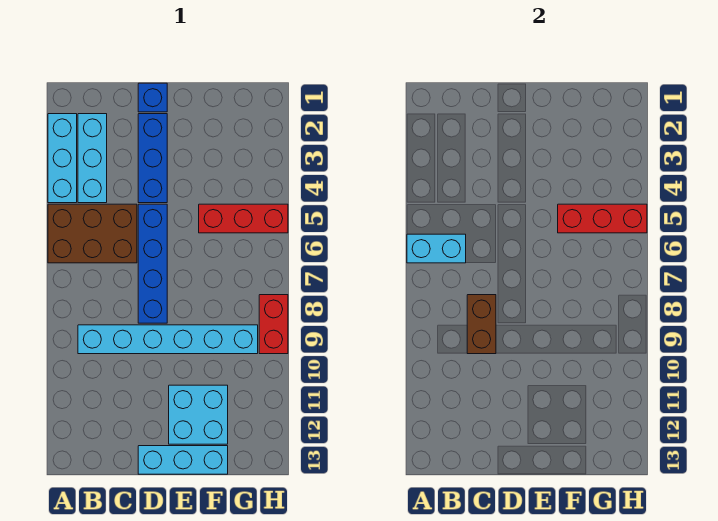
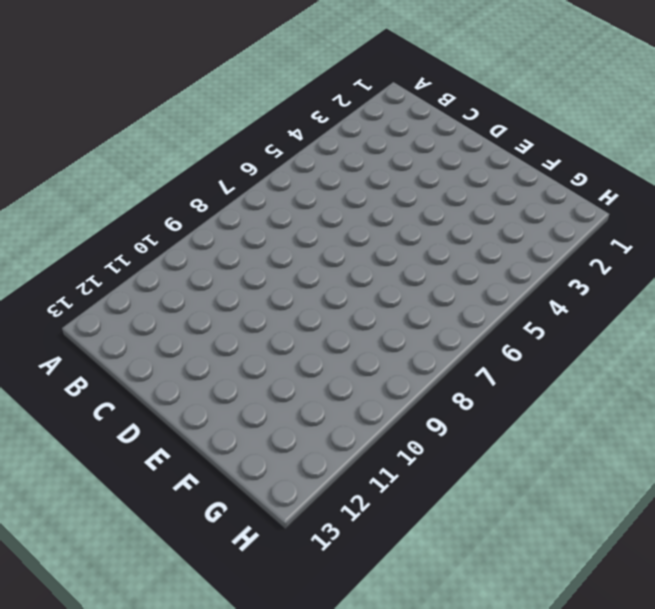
none -> cyan 1x3 brick [48,114,77,203]
none -> brown 2x3 brick [48,204,137,263]
none -> cyan 1x3 brick [78,114,107,203]

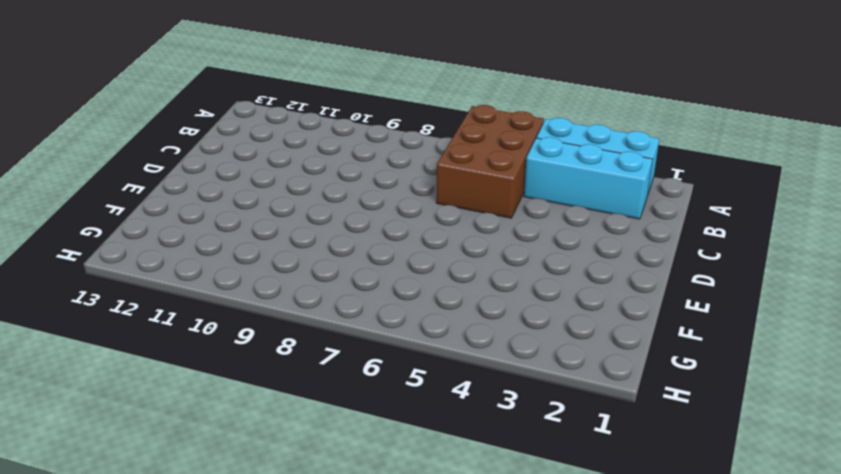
none -> cyan 1x6 brick [78,325,258,354]
none -> blue 1x1 brick [138,83,167,112]
none -> blue 1x3 brick [138,114,167,203]

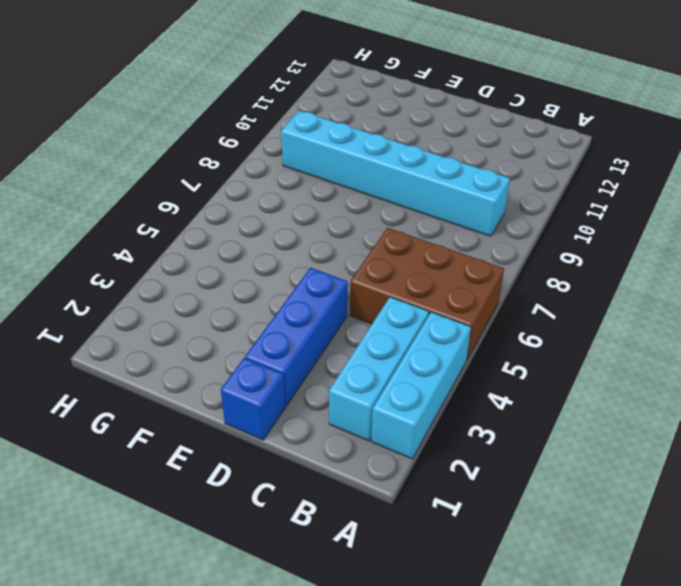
none -> blue 1x4 brick [138,204,167,323]
none -> cyan 1x3 brick [138,446,228,474]
none -> cyan 2x2 brick [169,385,228,444]

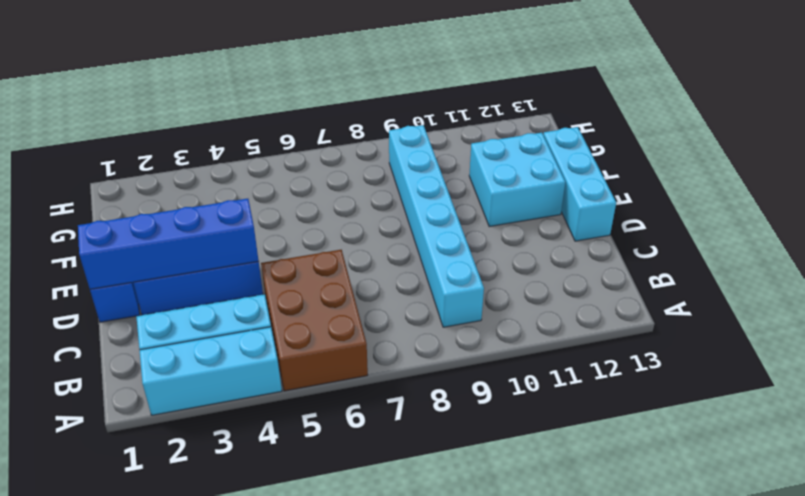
blue 1x4 brick [78,199,259,289] -> blue 1x4 brick moved to [138,204,167,323]
none -> red 1x3 brick [199,204,288,233]
none -> red 1x2 brick [259,295,288,354]
none -> cyan 1x2 brick [407,234,466,263]

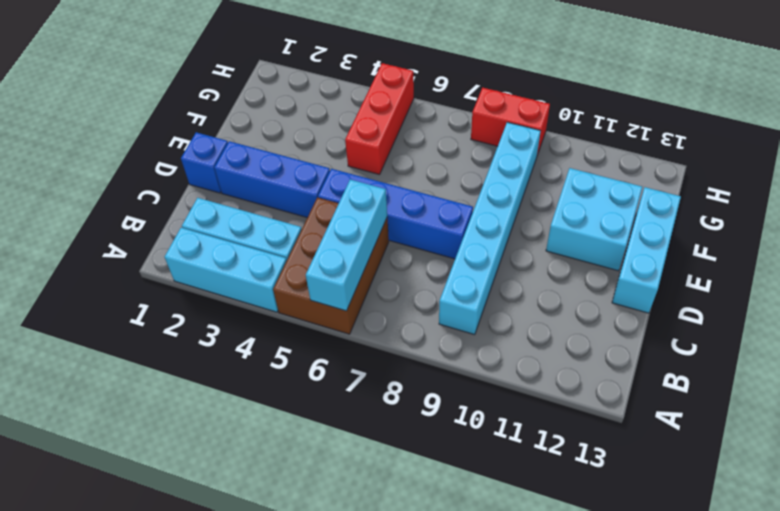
cyan 1x3 brick [306,180,387,311] -> cyan 1x2 brick [407,234,466,263]
none -> brown 1x2 brick [467,295,496,354]
none -> red 1x3 brick [558,204,647,233]

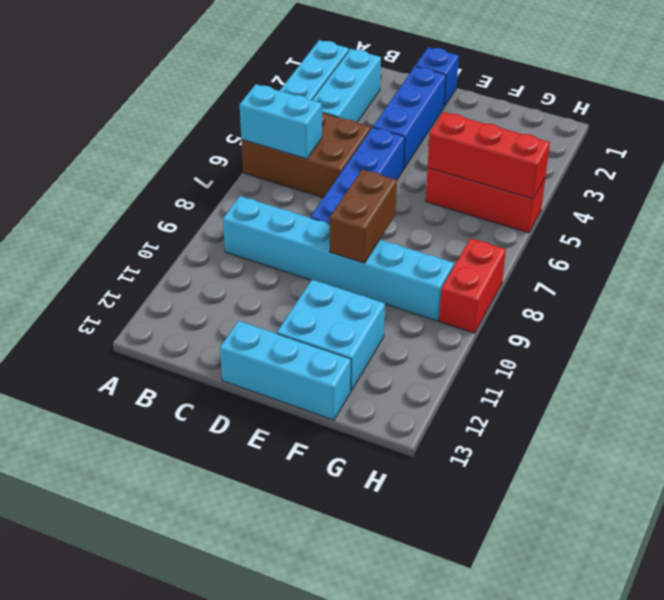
brown 1x2 brick [330,170,397,263] -> brown 1x2 brick moved to [467,295,496,354]

